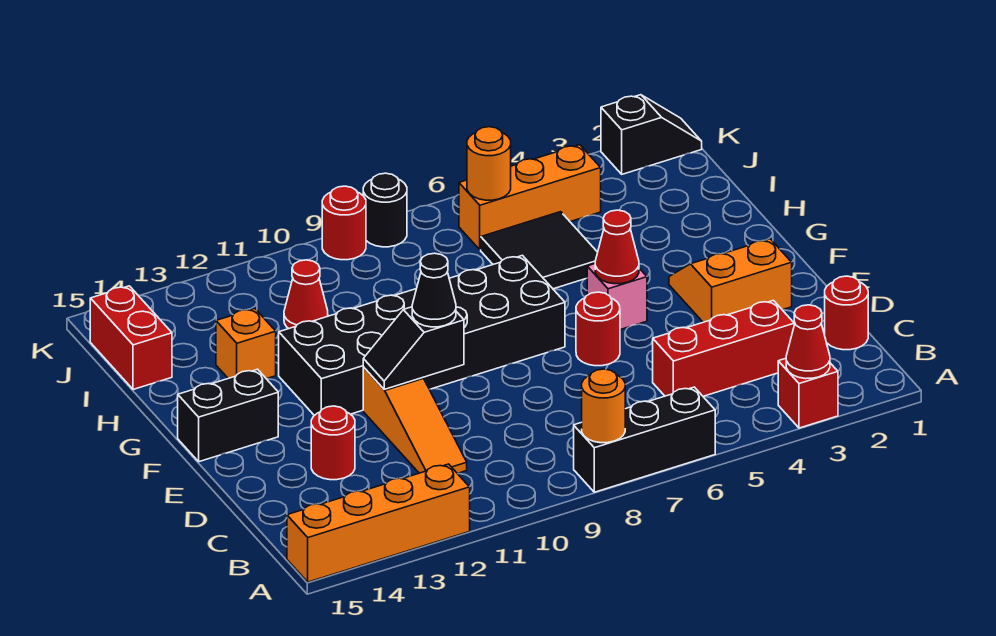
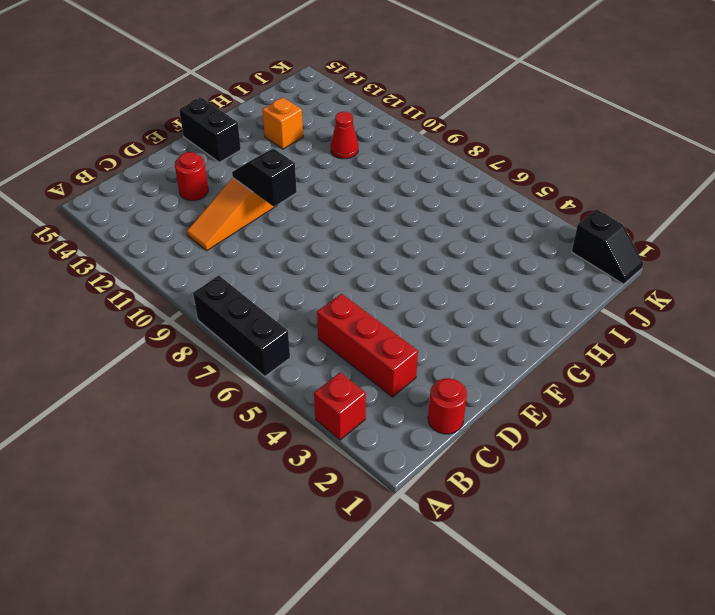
none -> orange 1x4 brick [287,464,470,582]
none -> orange 2x2 slope [669,239,792,322]
none -> red 1x1 round brick [576,292,620,366]

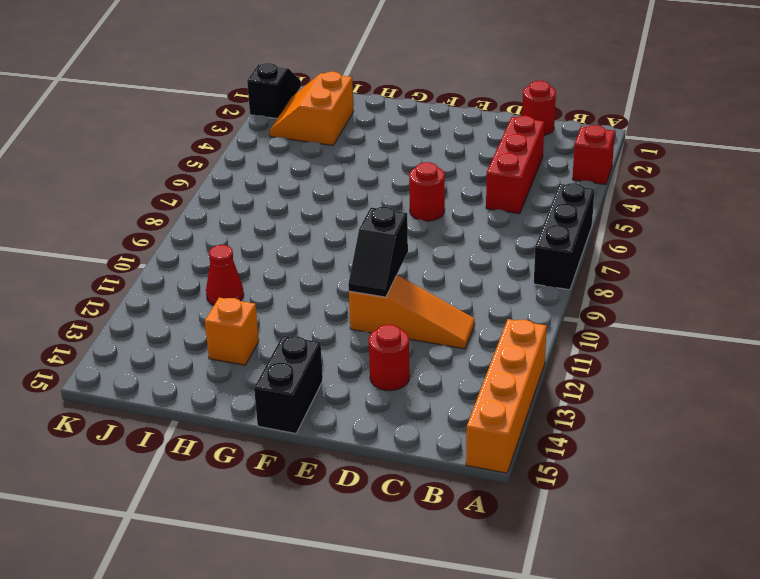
orange 2x2 slope [270,72,353,146] -> orange 2x2 slope moved to [669,239,792,322]
none -> pink 1x1 brick [587,264,647,330]
none -> black 2x6 brick [279,255,565,416]
none -> black 2x2 tile [481,212,598,289]

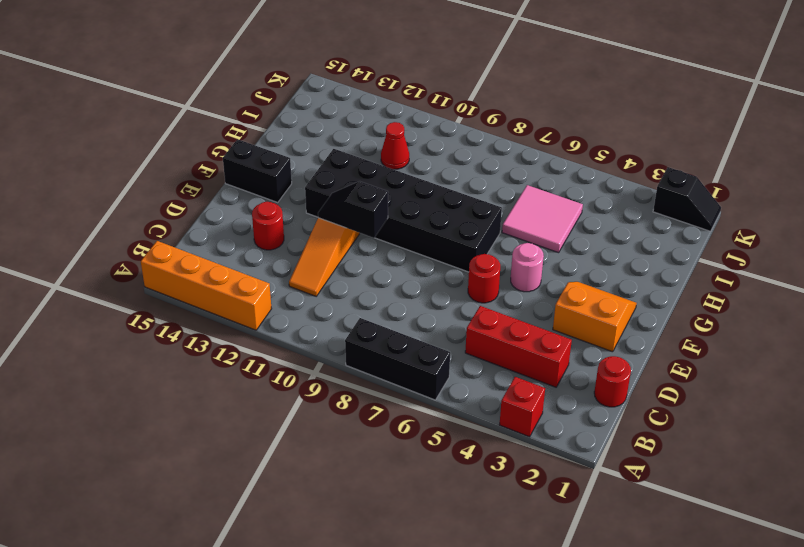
pink 1x1 round brick [511,243,544,292] -> pink 1x1 brick [587,264,647,330]
pink 2x2 tile [502,185,583,253] -> black 2x2 tile [481,212,598,289]
none -> orange 1x1 brick [216,308,276,379]
none -> red 1x2 brick [90,286,172,390]
none -> orange 1x3 brick [459,145,601,250]

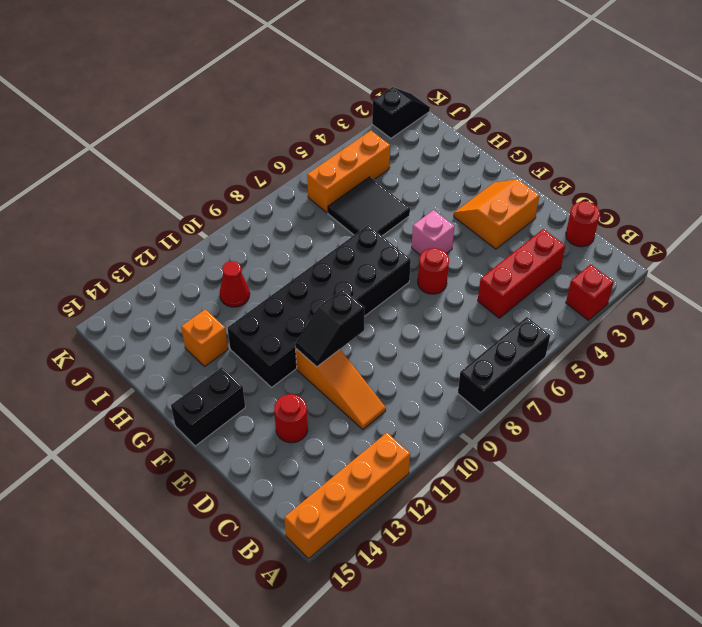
none -> red 1x2 brick [90,286,172,390]
none -> black 1x1 round brick [363,173,407,247]
none -> red 1x1 round brick [322,186,366,260]

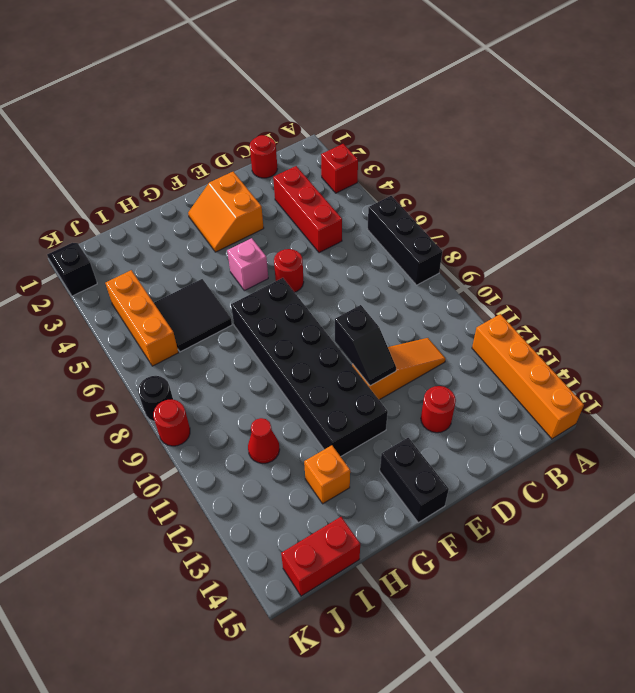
none -> red 1x1 cone [786,305,830,379]
none -> orange 1x1 round brick [582,369,625,443]
none -> red 1x1 cone [595,210,639,284]

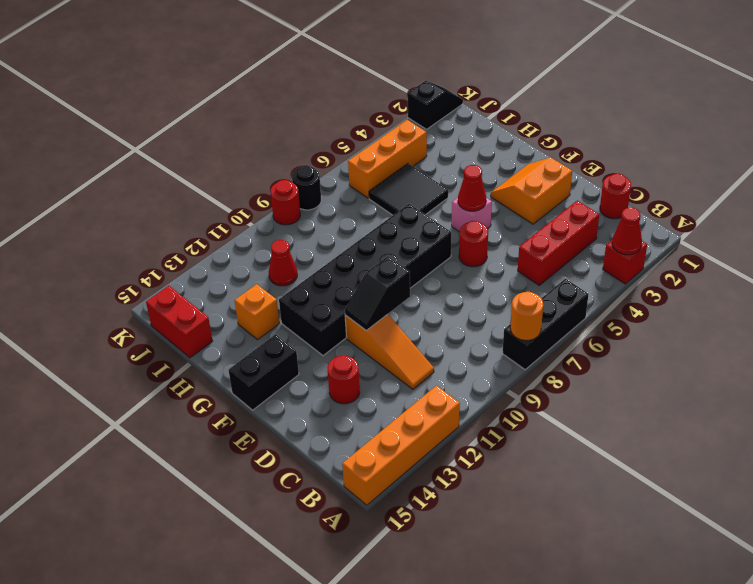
none -> orange 1x1 round brick [467,127,511,200]
none -> black 1x1 cone [412,253,456,327]

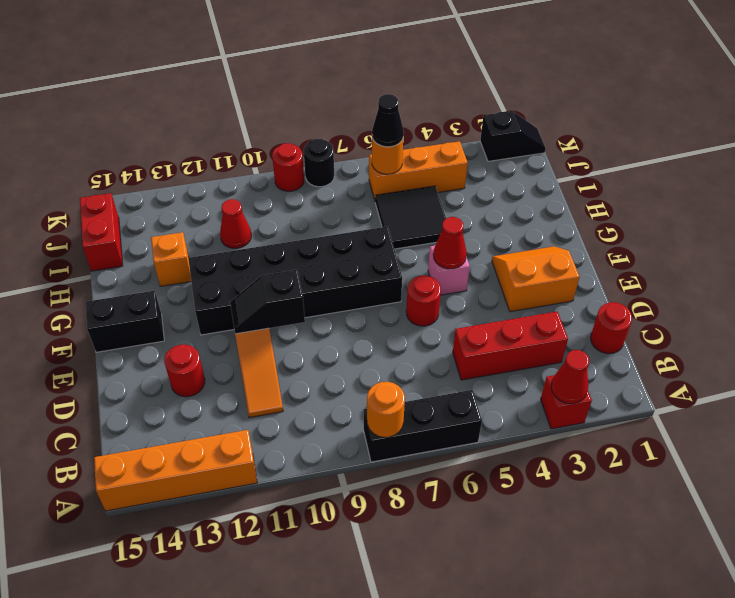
black 1x1 cone [372,94,404,147] -> black 1x1 cone moved to [412,253,456,327]

